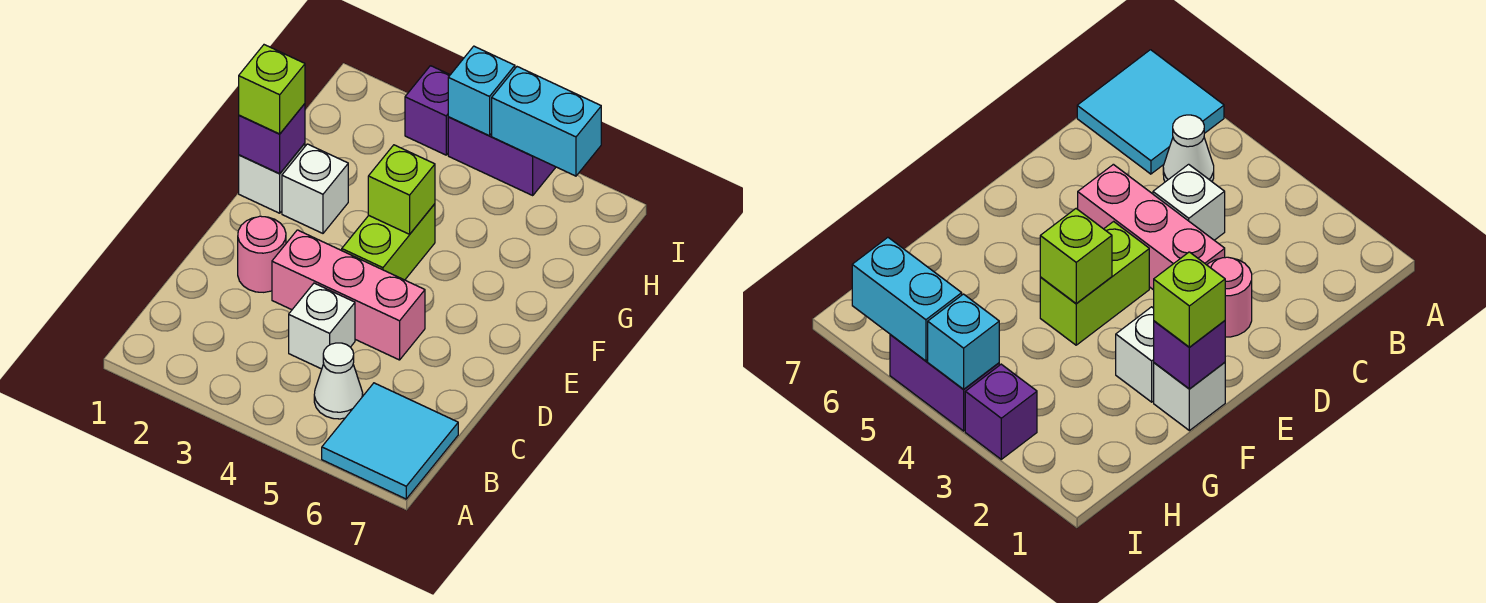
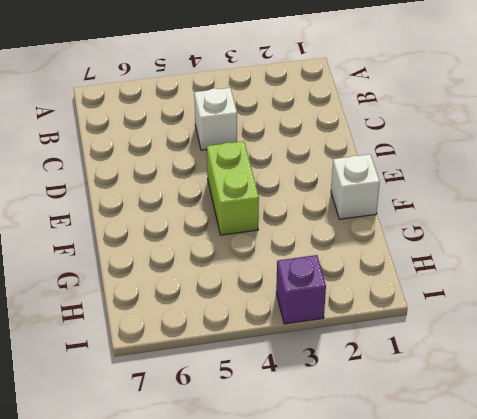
none -> cyan 2x2 tile [322,383,458,499]
none -> white 1x1 cone [314,343,363,419]
none -> pink 1x1 round brick [238,216,286,292]

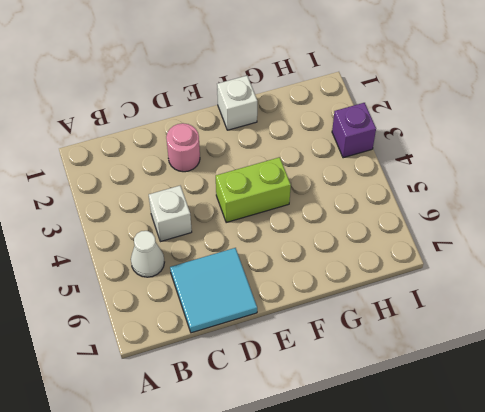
cyan 2x2 tile [170,248,257,333] -> cyan 2x2 tile moved to [322,383,458,499]
none -> pink 1x3 brick [272,230,425,360]
none -> white 1x1 brick [282,144,348,233]
none -> purple 1x2 brick [448,117,556,195]

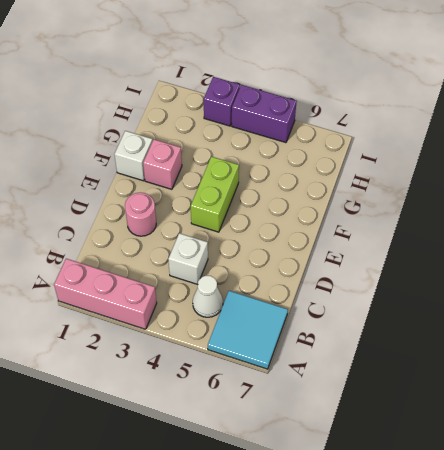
pink 1x3 brick [54,259,157,329] -> pink 1x3 brick moved to [272,230,425,360]
pink 1x1 brick [143,139,182,189] -> white 1x1 brick [282,144,348,233]
none -> purple 1x1 brick [239,104,305,174]
none -> lime 1x1 brick [368,145,435,234]
none -> cyan 1x1 brick [448,46,515,136]

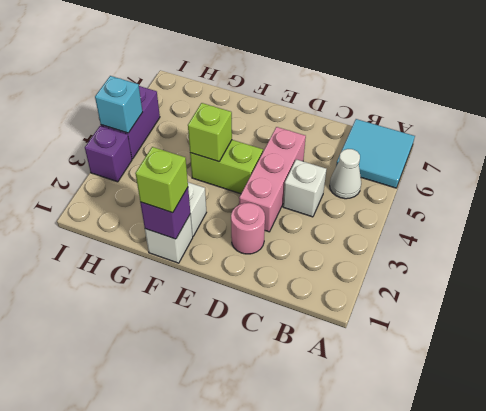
none -> cyan 1x2 brick [492,67,601,176]

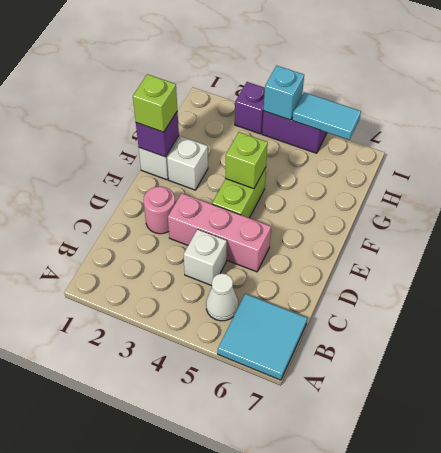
cyan 1x2 tile [292,92,361,140] -> cyan 1x2 brick [492,67,601,176]

